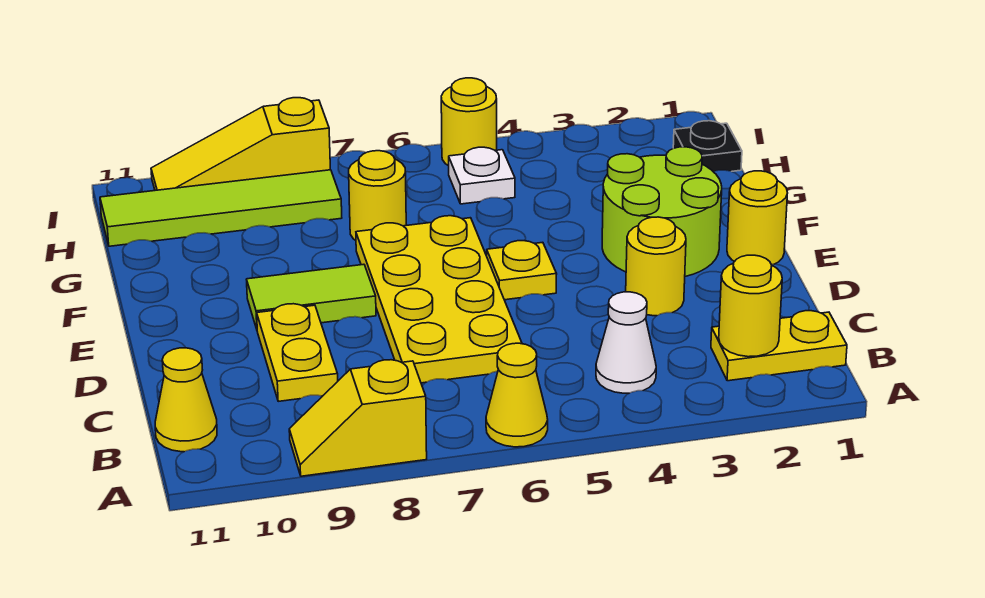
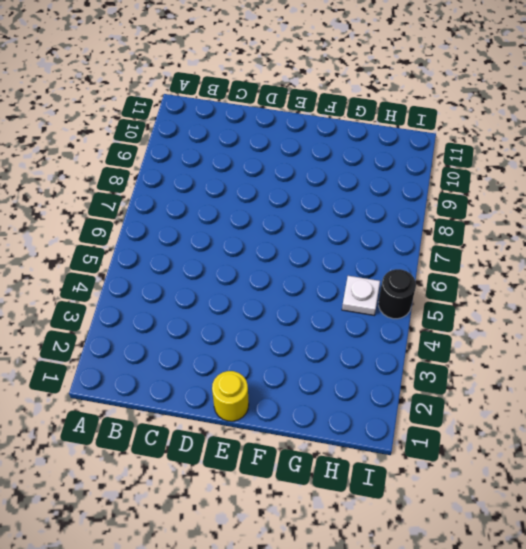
black 1x1 round brick [379,269,416,319] -> yellow 1x1 round brick [441,78,497,166]
none -> yellow 1x1 cone [486,343,548,447]
none -> yellow 1x2 slope [289,360,427,476]
none -> yellow 1x2 plate [711,311,847,381]

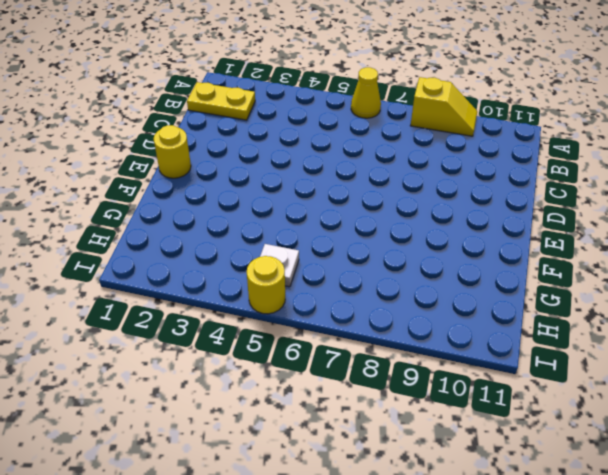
none -> white 1x1 cone [596,292,656,393]
none -> yellow 1x1 cone [155,348,217,452]
none -> yellow 2x4 plate [356,216,522,383]

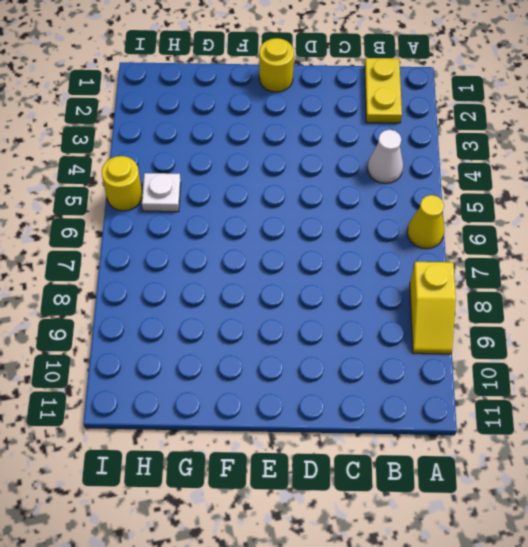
none -> yellow 1x1 cone [155,348,217,452]
none -> yellow 2x4 plate [356,216,522,383]
none -> yellow 1x2 plate [257,304,338,401]

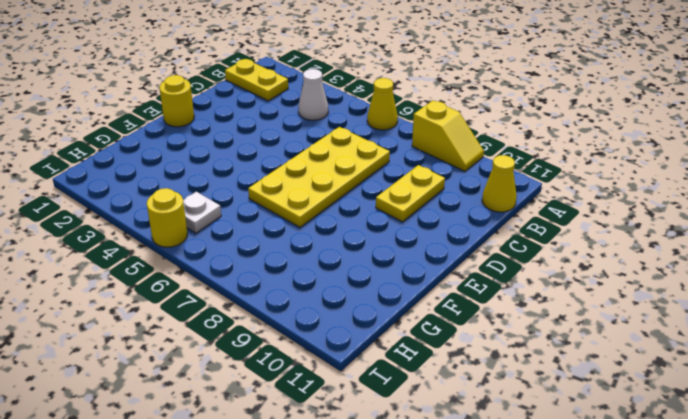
none -> yellow 1x1 round brick [626,217,686,316]
none -> lime 2x2 round brick [602,147,722,276]
none -> yellow 1x1 plate [487,241,557,300]

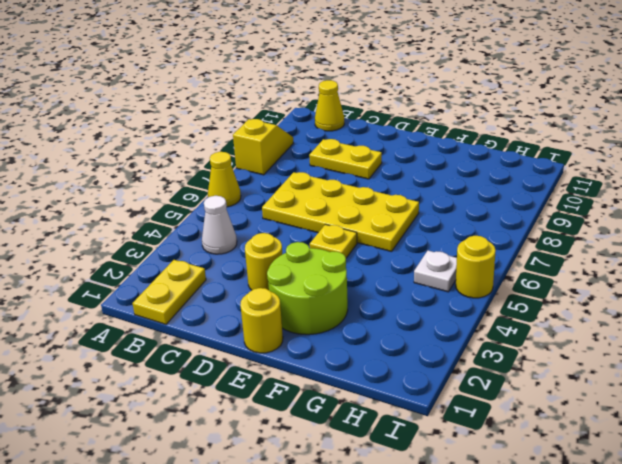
none -> lime 1x2 tile [246,264,376,329]
none -> yellow 1x1 round brick [349,151,406,240]
none -> black 1x1 plate [673,121,742,172]

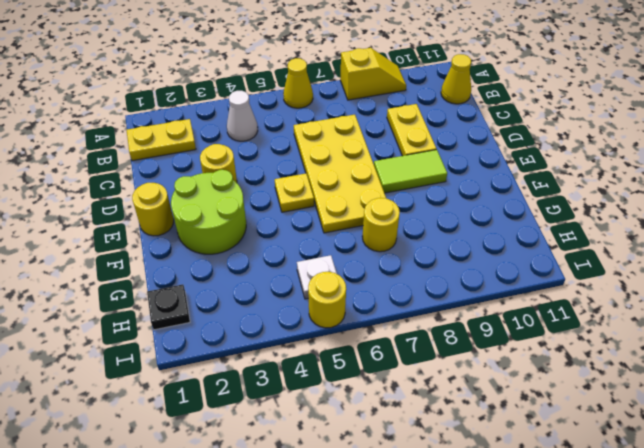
none -> lime 1x4 tile [100,170,342,246]
none -> yellow 1x3 slope [151,98,330,190]
none -> yellow 1x1 round brick [719,255,782,357]

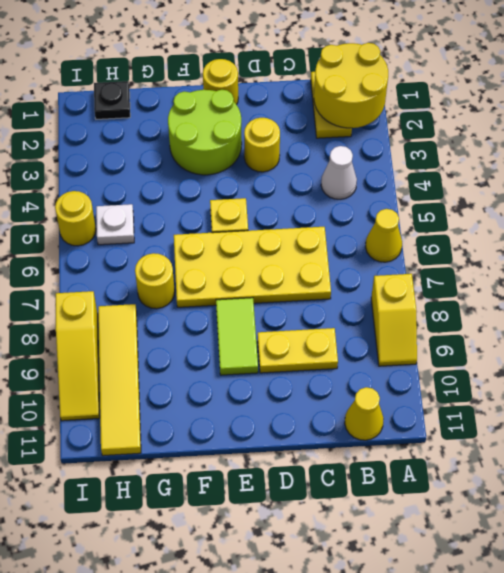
yellow 2x2 round brick [314,43,388,128] -> yellow 1x1 round brick [719,255,782,357]
yellow 1x4 tile [98,304,141,456] -> lime 1x4 tile [100,170,342,246]

